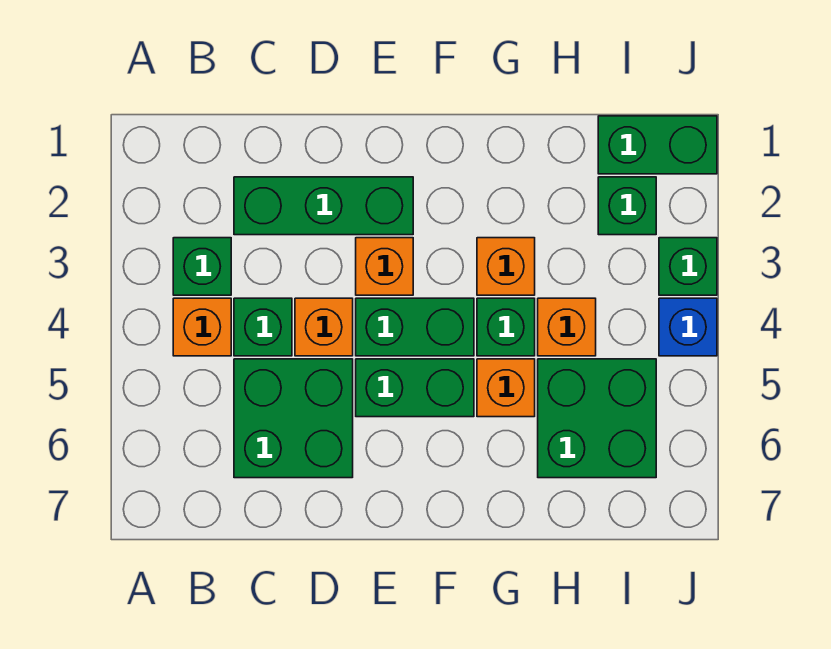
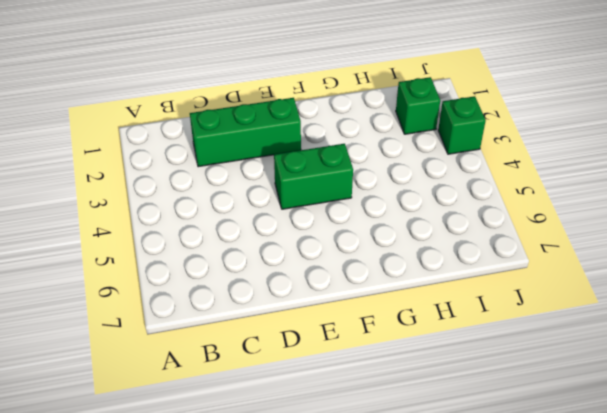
none -> green 1x1 brick [173,238,231,295]
none -> orange 1x1 brick [173,298,231,356]
none -> green 1x1 brick [234,298,292,356]

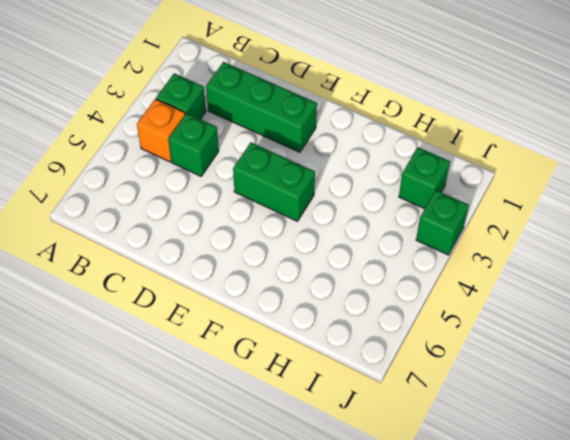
none -> green 2x2 brick [234,359,353,478]
none -> orange 1x1 brick [295,298,353,356]
none -> orange 1x1 brick [356,238,413,295]

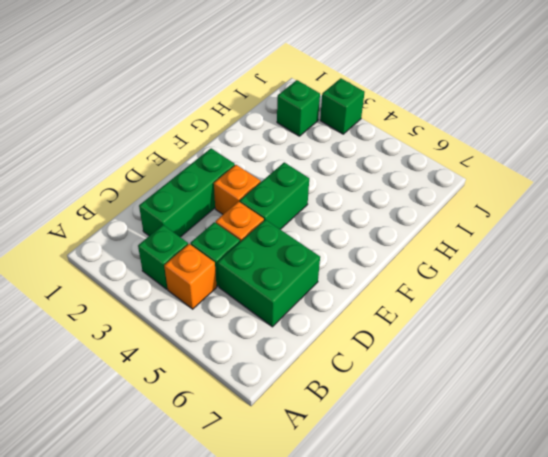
none -> green 1x2 brick [356,359,474,417]
none -> orange 1x1 brick [477,238,535,295]
none -> green 1x1 brick [477,298,535,356]

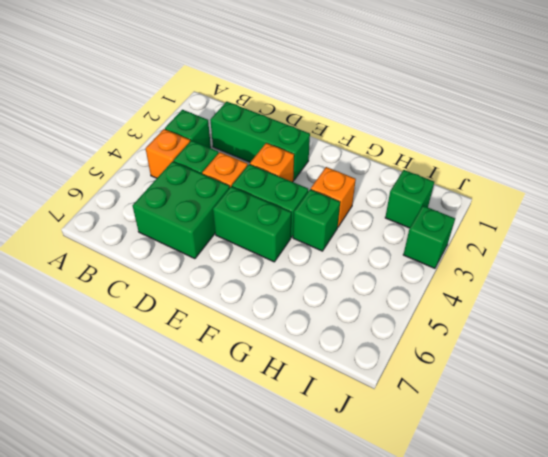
none -> orange 1x1 brick [477,359,535,417]
none -> orange 1x1 brick [538,298,596,356]
none -> green 2x2 brick [538,359,656,478]

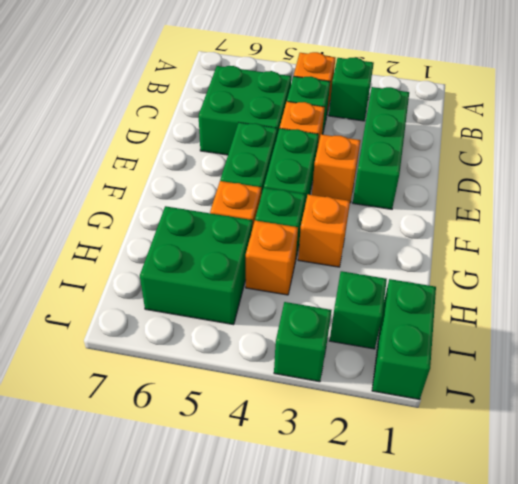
none -> blue 1x1 brick [659,298,717,356]

